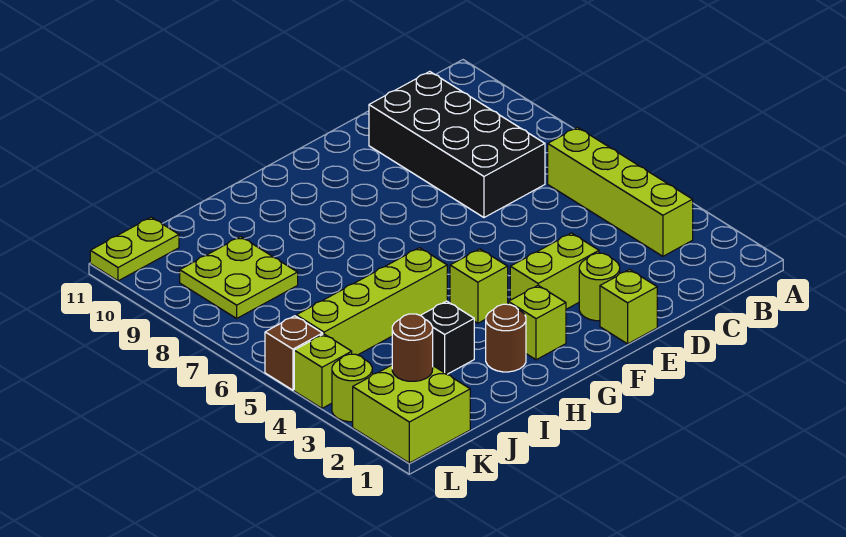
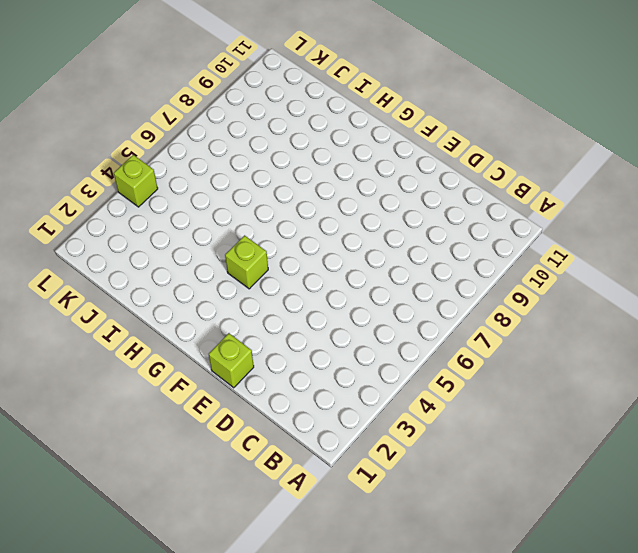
none -> lime 1x4 brick [548,127,693,256]
none -> black 2x4 brick [369,72,545,218]
none -> lime 1x1 round brick [579,253,620,321]

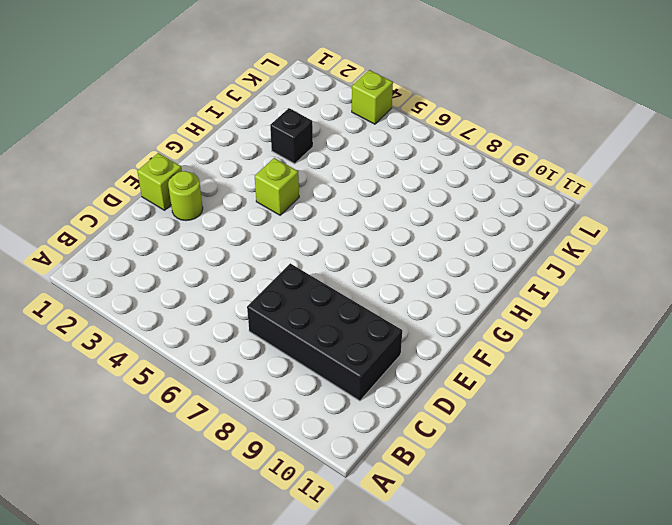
none -> lime 1x4 brick [548,127,693,256]
none -> lime 1x2 brick [510,233,599,309]
none -> lime 1x1 brick [508,285,566,360]

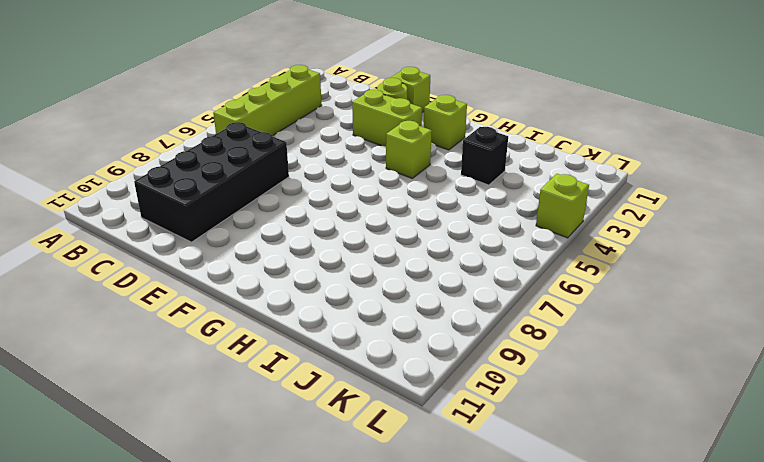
none -> brown 1x1 round brick [486,304,526,372]
none -> lime 1x4 brick [296,248,447,355]
none -> lime 2x2 plate [180,237,298,318]

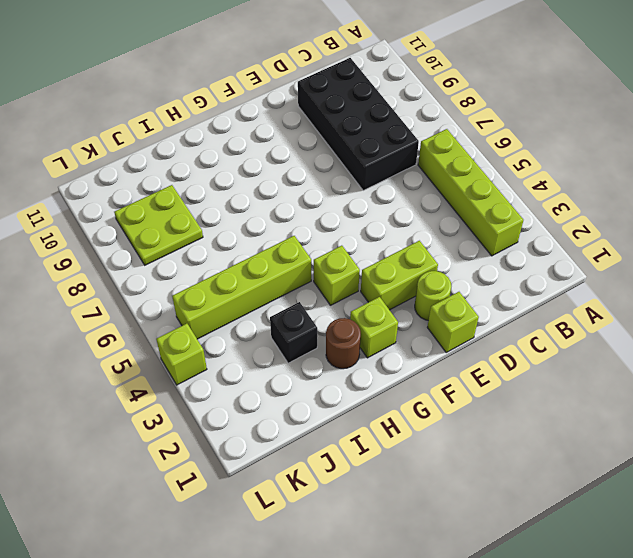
none -> lime 2x2 brick [353,365,470,463]
none -> lime 1x2 plate [90,217,179,281]
none -> lime 1x1 round brick [332,354,372,422]

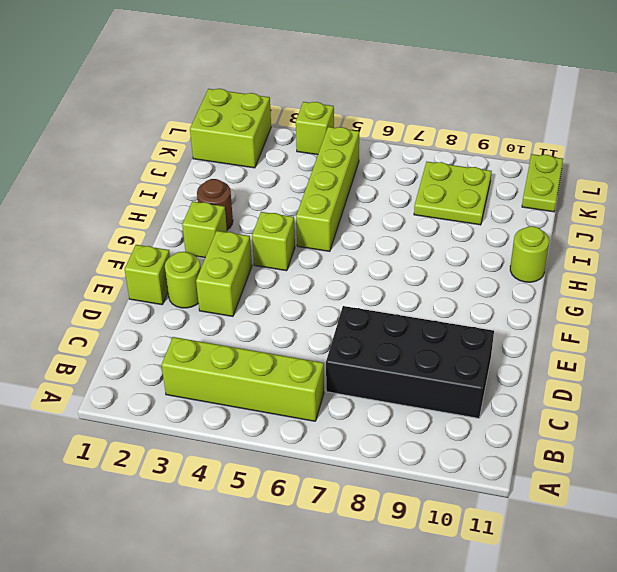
lime 1x1 round brick [510,226,549,282] -> lime 1x1 round brick moved to [332,354,372,422]
none -> black 1x1 brick [420,301,474,374]
none -> brown 1x1 brick [265,316,323,390]
none -> brown 1x1 round brick [392,314,433,381]

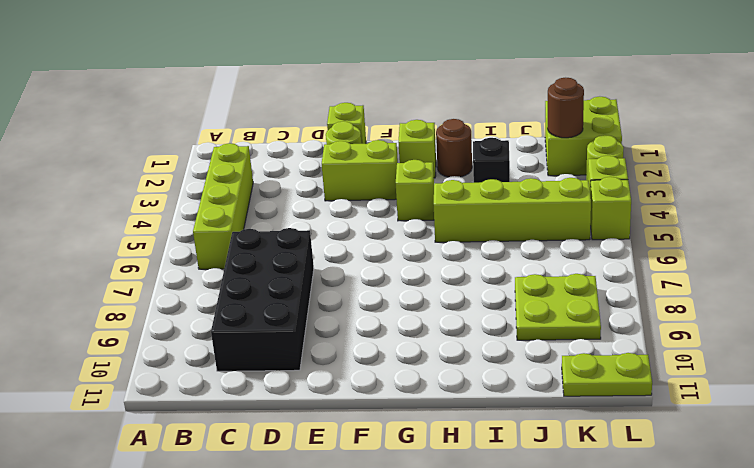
lime 1x1 brick [590,177,631,240] -> brown 1x1 brick [265,316,323,390]

